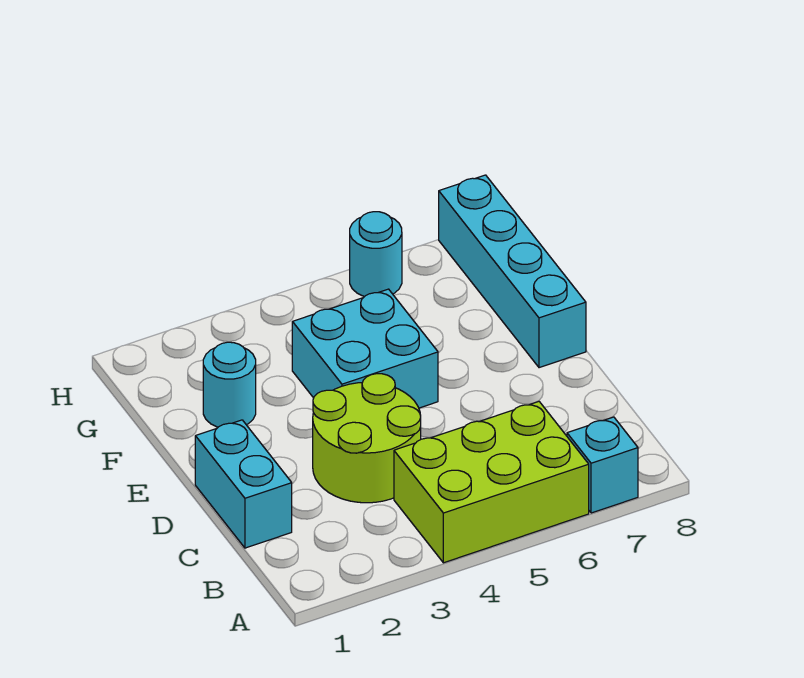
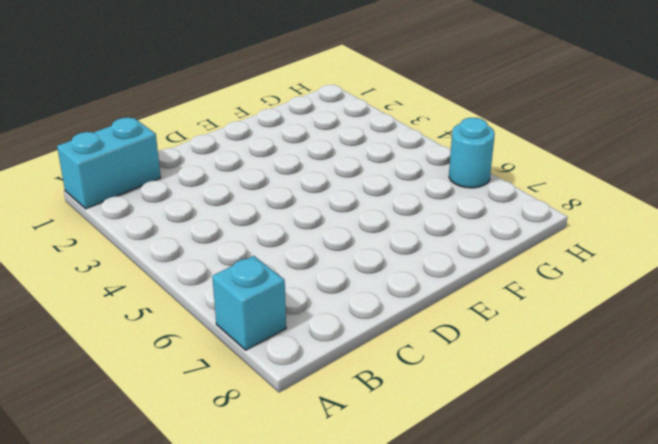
cyan 1x2 brick [57,118,161,209] -> cyan 1x2 brick moved to [195,420,292,548]
none -> lime 2x3 brick [394,402,589,563]
none -> lime 2x2 round brick [313,374,421,503]

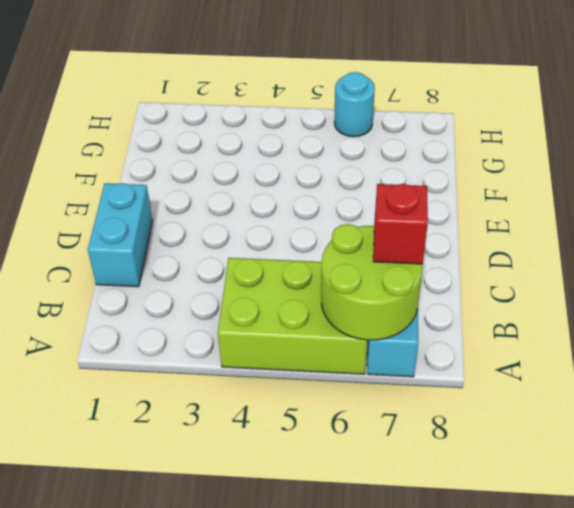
lime 2x2 round brick [321,224,423,340] -> lime 2x2 round brick moved to [313,374,421,503]
red 1x1 brick [373,184,428,264] -> none
none -> cyan 2x2 brick [292,289,438,408]
none -> cyan 1x4 brick [439,175,586,368]

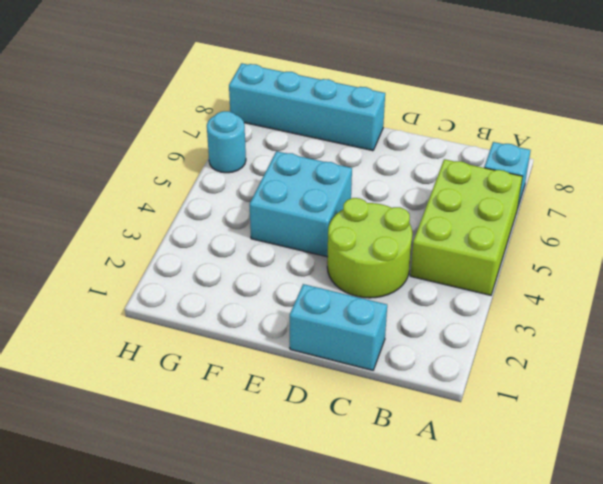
none -> cyan 1x1 round brick [203,342,256,427]

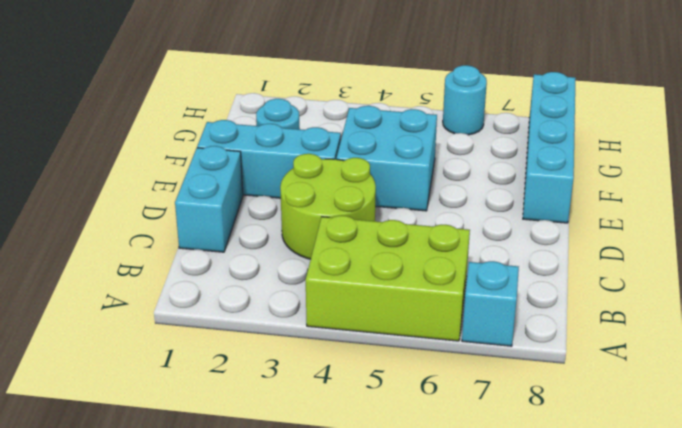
cyan 1x3 brick [197,120,341,198] -> none

